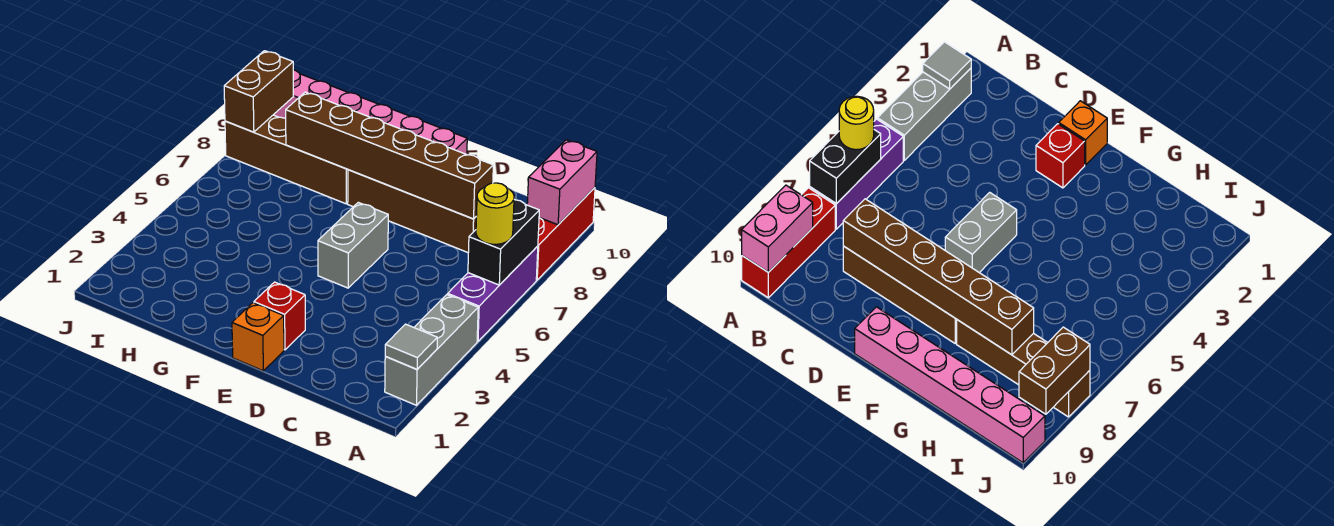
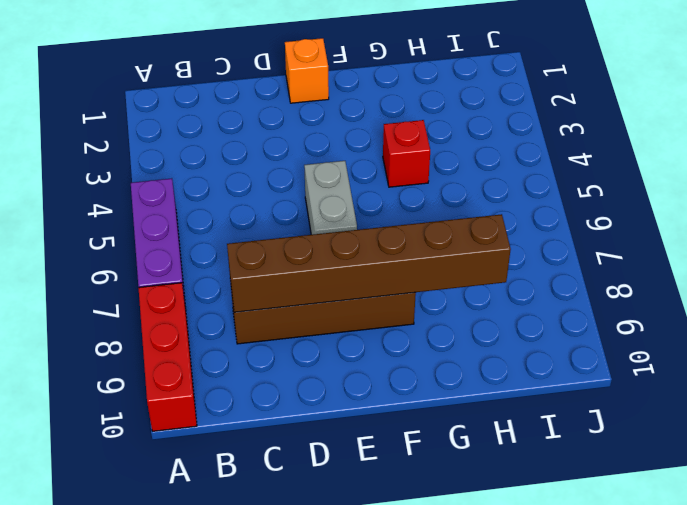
red 1x1 brick [383,120,430,187] -> red 1x1 brick moved to [254,282,305,350]
none -> grey 1x3 brick [385,295,478,405]
none -> pink 1x6 brick [274,70,467,154]
none -> brown 1x4 brick [225,115,348,204]

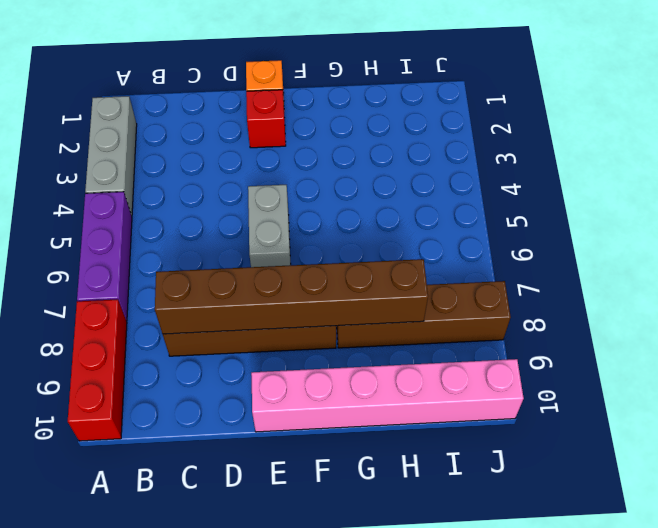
none -> grey 1x1 tile [385,324,437,369]
none -> black 1x2 brick [468,200,539,285]
none -> pink 1x2 brick [527,140,597,225]

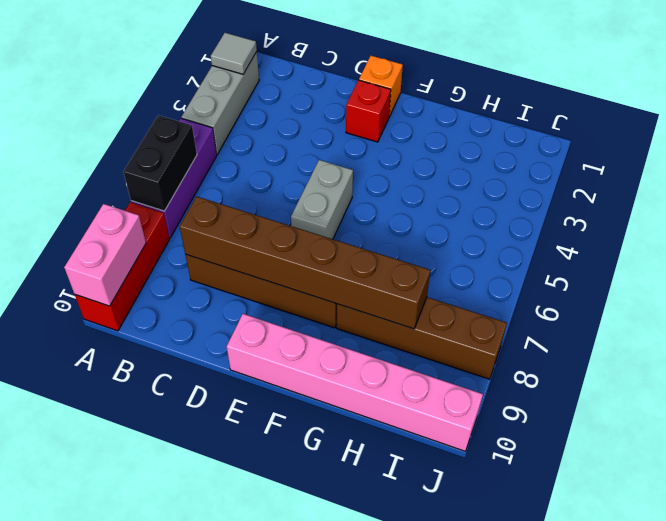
none -> brown 1x2 brick [224,51,293,132]
none -> yellow 1x1 round brick [476,183,514,244]

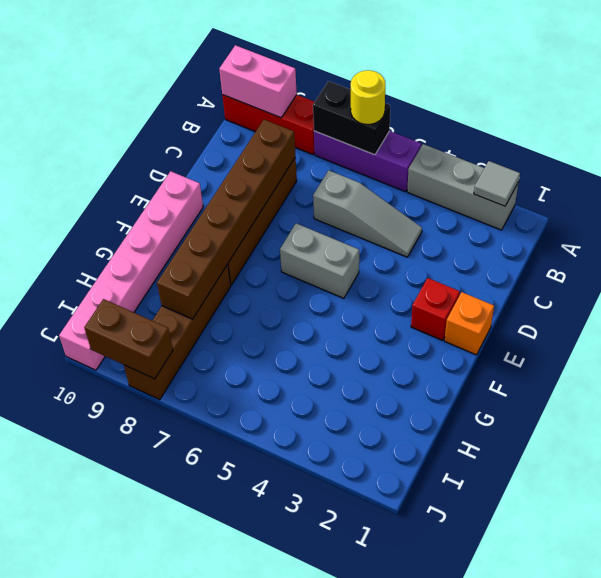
grey 1x3 slope [313,170,422,257] -> none

